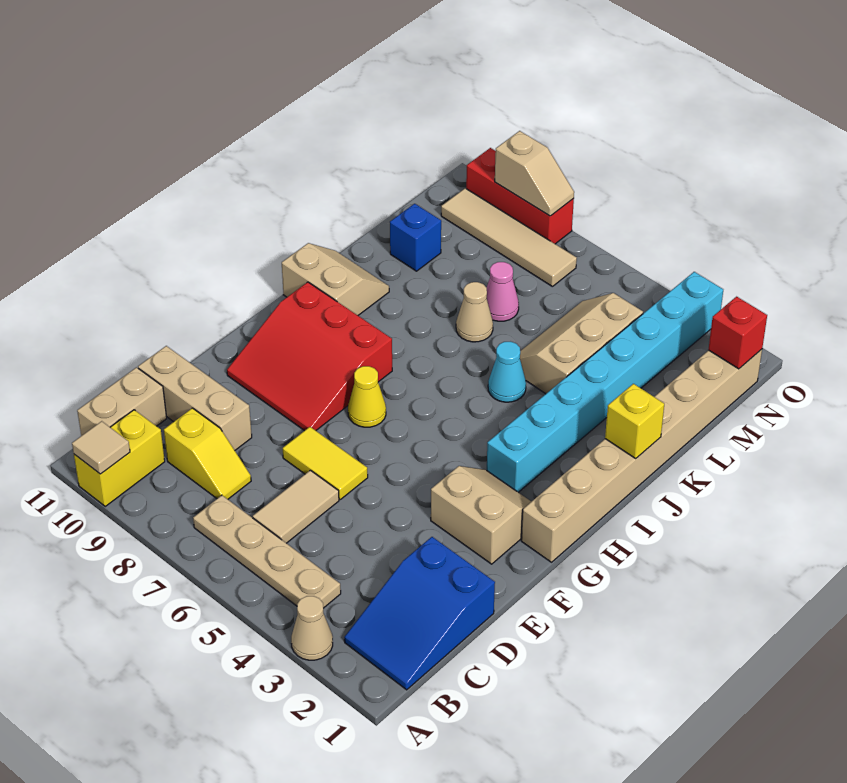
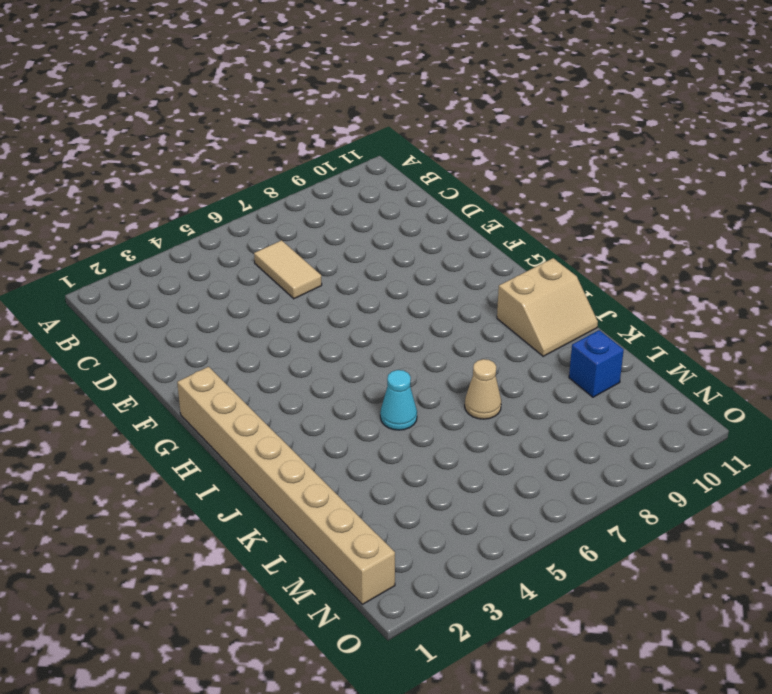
none -> tan 1x1 cone [291,596,333,660]
none -> yellow 1x2 brick [74,410,165,506]
none -> blue 2x3 slope [344,537,495,690]

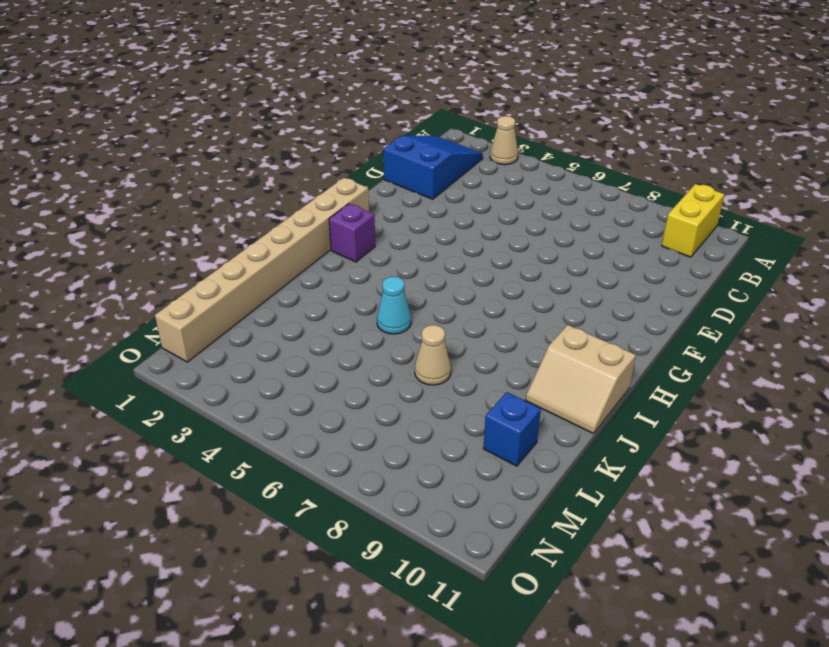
purple 1x1 brick [329,204,375,262] -> none
none -> tan 1x4 plate [193,495,341,608]
none -> tan 1x2 brick [77,367,167,436]
none -> tan 1x2 tile [253,470,339,543]

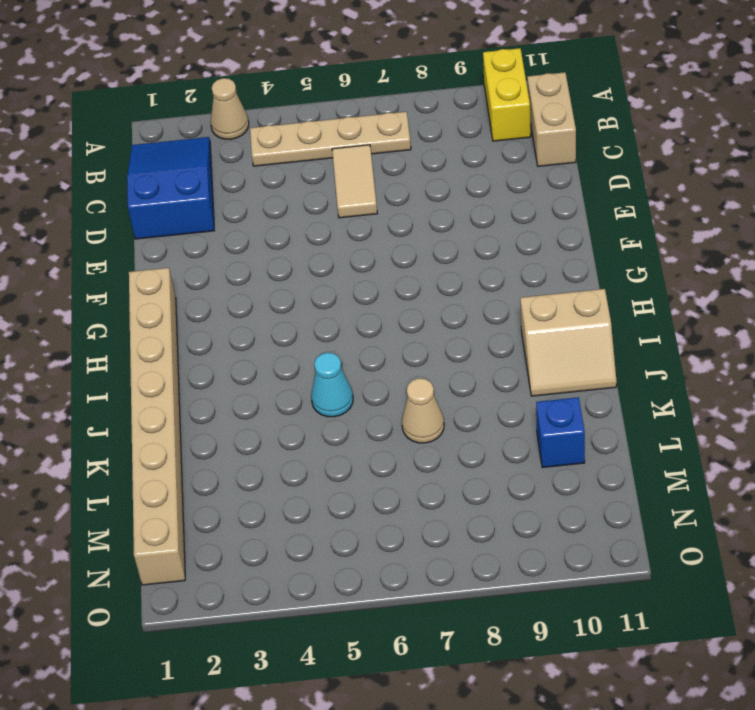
none -> yellow 1x2 slope [164,408,251,499]
none -> tan 1x3 brick [138,346,252,450]
none -> yellow 1x2 tile [283,427,368,499]

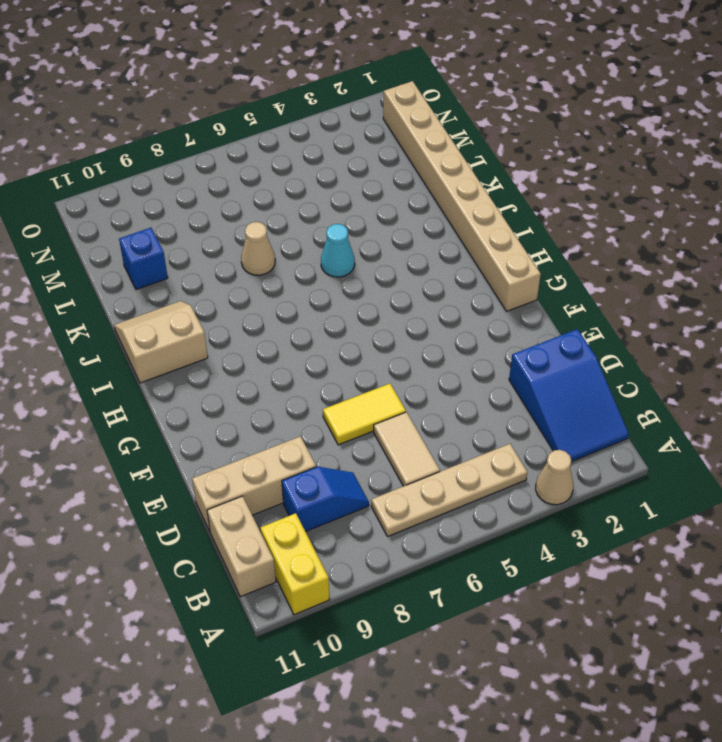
blue 1x2 slope [282,467,369,532] -> yellow 1x2 slope [164,408,251,499]
none -> tan 2x2 slope [431,466,531,564]
none -> red 3x3 slope [227,282,392,431]
none -> yellow 1x1 cone [348,366,386,427]

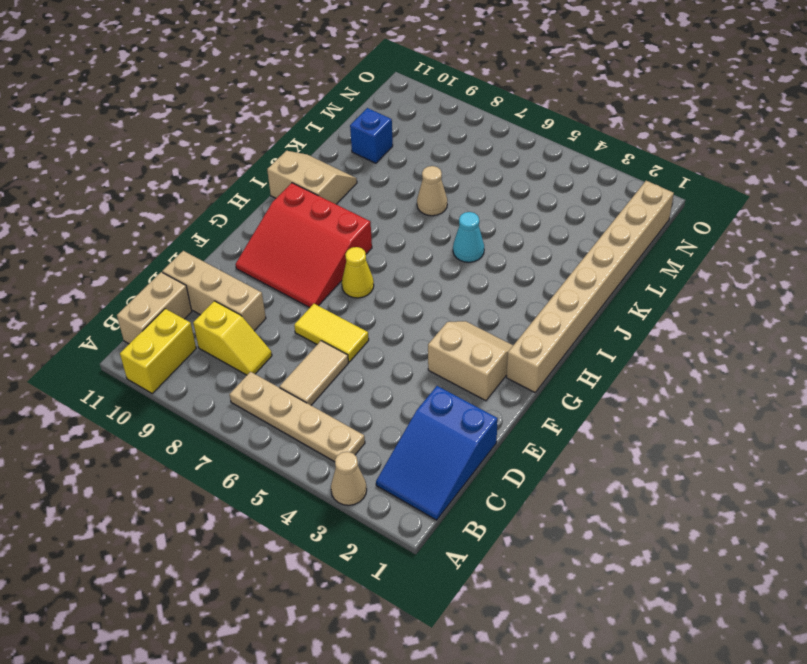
none -> cyan 1x8 brick [487,272,723,493]
none -> tan 2x3 slope [520,293,643,394]
none -> pink 1x1 cone [487,262,519,321]

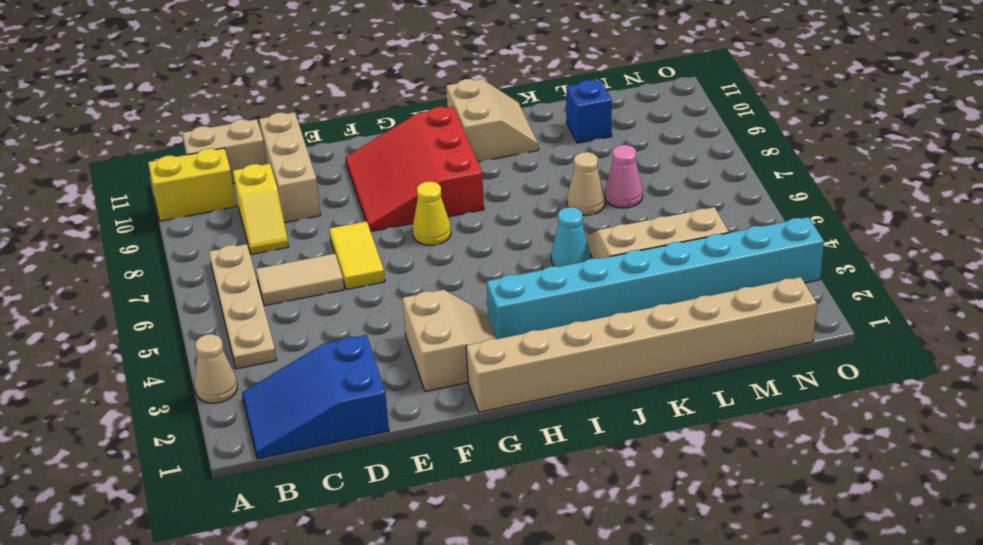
none -> tan 1x4 tile [441,188,577,286]
none -> red 1x3 brick [466,148,574,244]
none -> tan 1x1 tile [72,421,130,474]

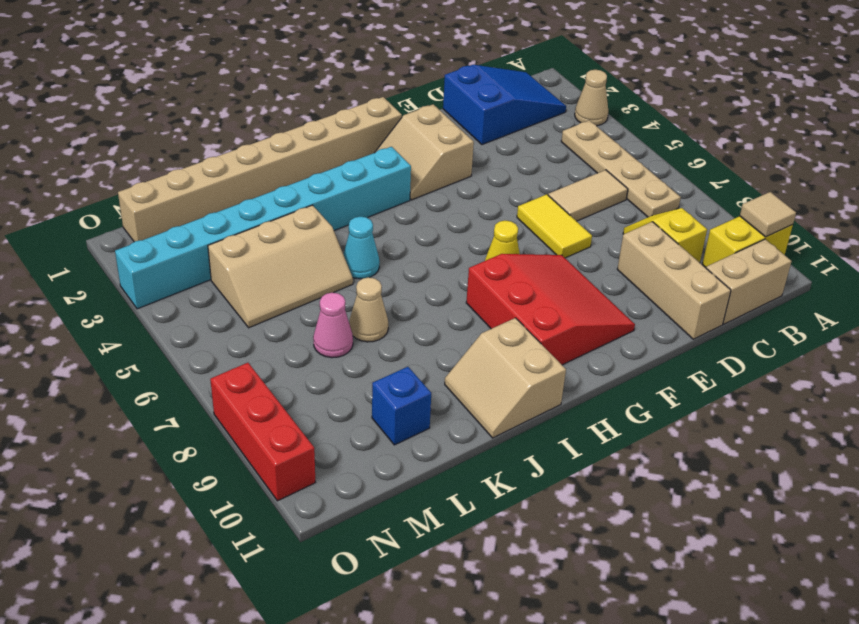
none -> tan 1x4 tile [441,188,577,286]
none -> yellow 1x1 brick [605,384,664,458]
none -> red 1x1 brick [708,297,767,369]

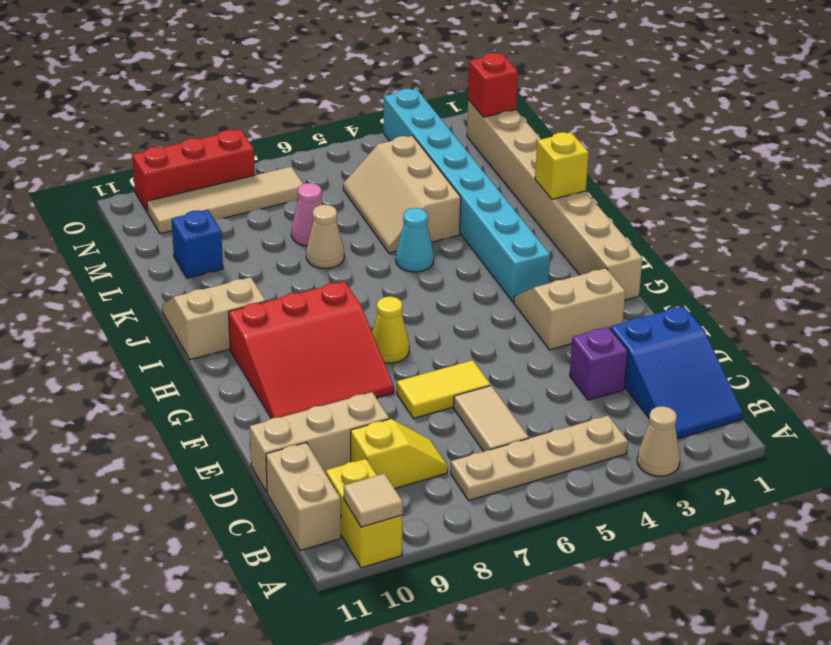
purple 1x1 brick [570,327,628,400] -> none
none -> tan 1x2 slope [495,131,574,216]

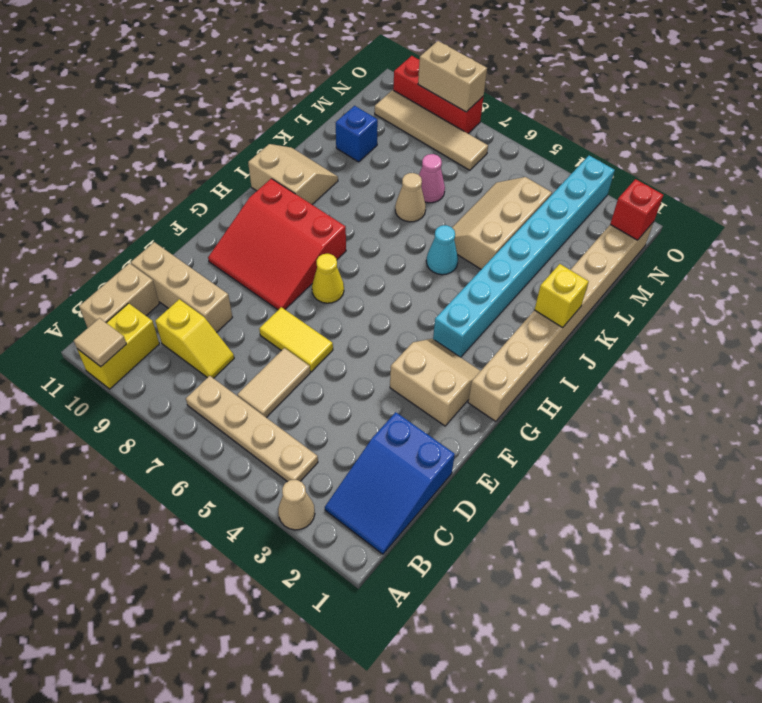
tan 1x2 brick [418,41,487,112] -> tan 1x2 slope [495,131,574,216]

